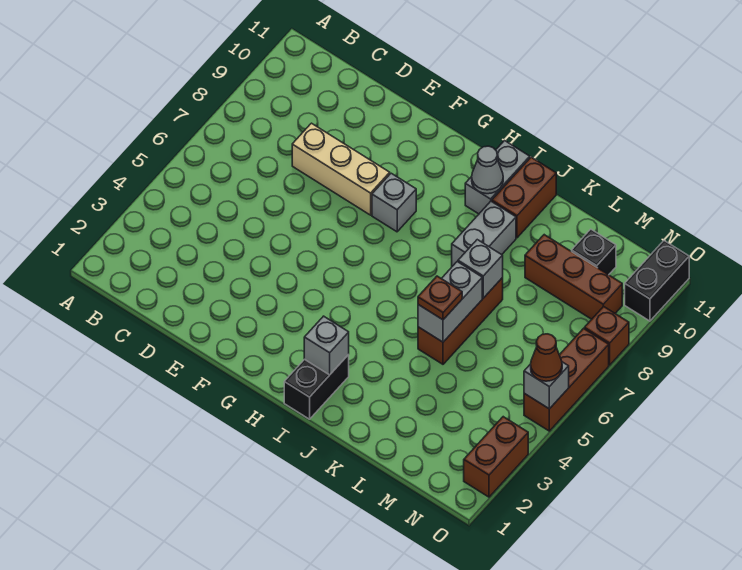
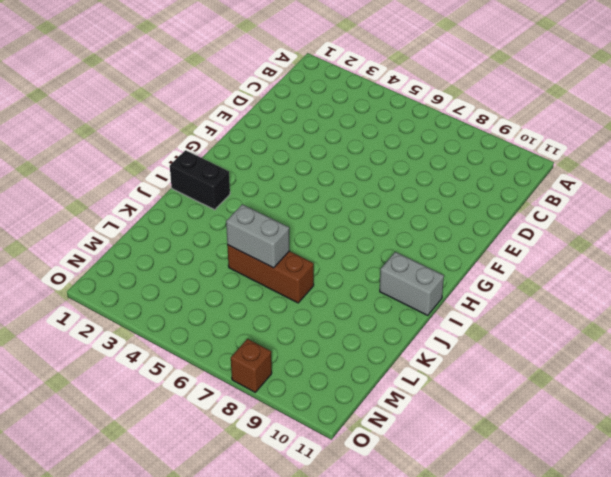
none -> tan 1x3 brick [292,123,390,215]
none -> grey 1x1 brick [372,173,416,232]
none -> grey 1x2 brick [452,201,516,266]

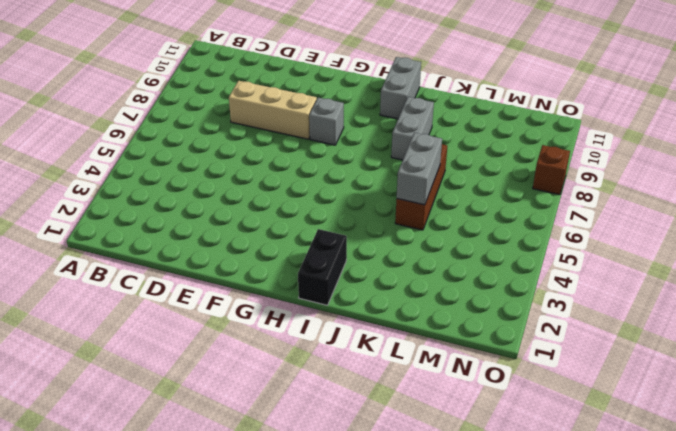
none -> brown 1x2 brick [492,157,556,238]
none -> brown 1x3 brick [525,235,622,319]
none -> black 1x1 brick [572,229,616,275]

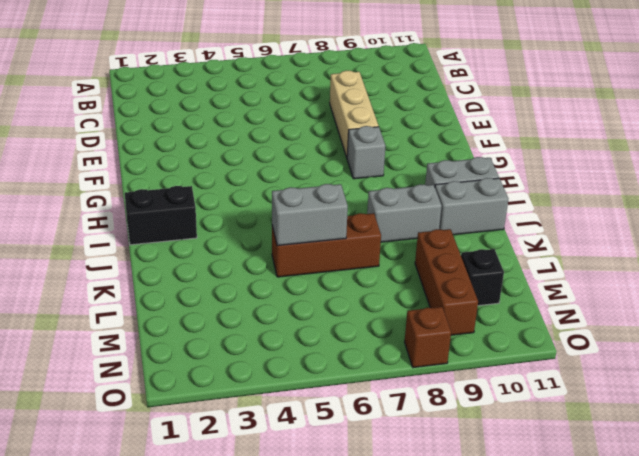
grey 1x2 brick [435,178,508,235] -> brown 1x2 brick [492,157,556,238]
none -> brown 1x2 brick [464,417,528,497]
none -> brown 1x3 brick [524,329,609,431]
none -> black 1x2 brick [625,241,689,321]

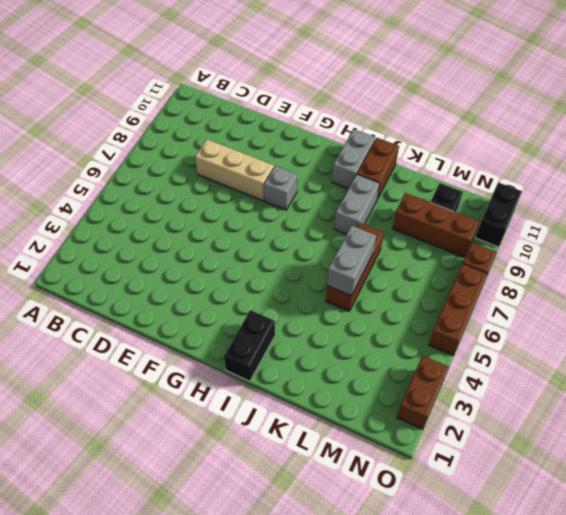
none -> grey 1x1 brick [304,316,349,375]
none -> grey 1x1 cone [472,146,503,194]
none -> grey 1x1 brick [458,240,503,298]

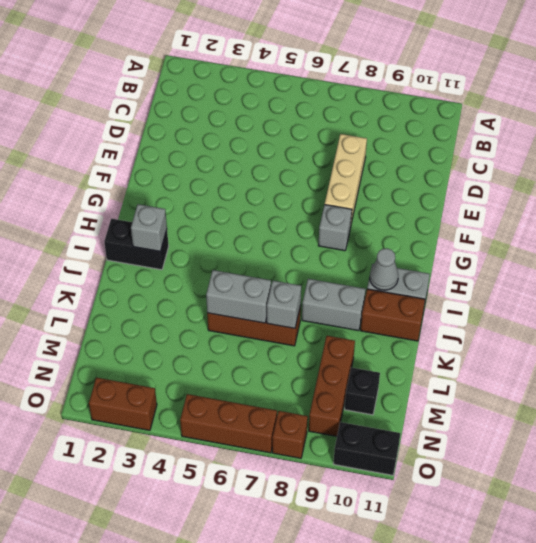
none -> grey 1x1 brick [524,362,569,409]
none -> brown 1x1 plate [418,276,462,320]
none -> brown 1x1 cone [531,334,562,381]

